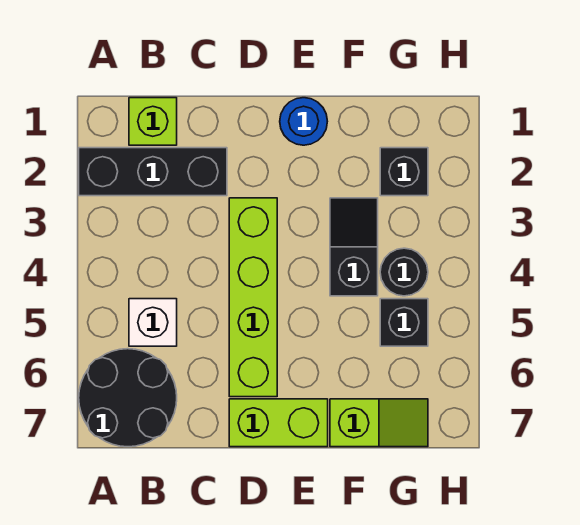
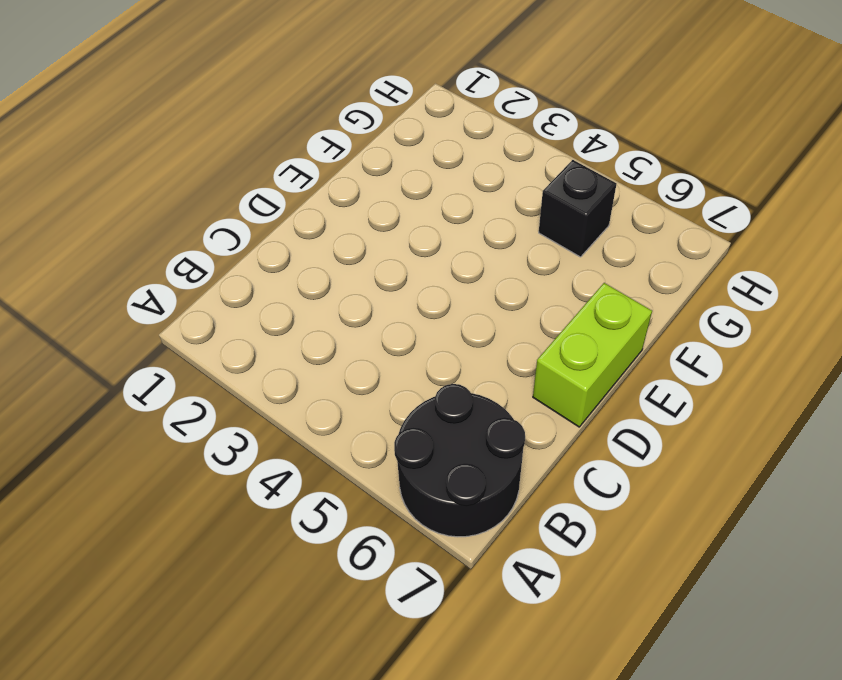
none -> black 1x3 brick [79,148,227,196]
none -> lime 1x1 brick [129,98,177,145]
none -> white 1x1 brick [129,299,177,346]

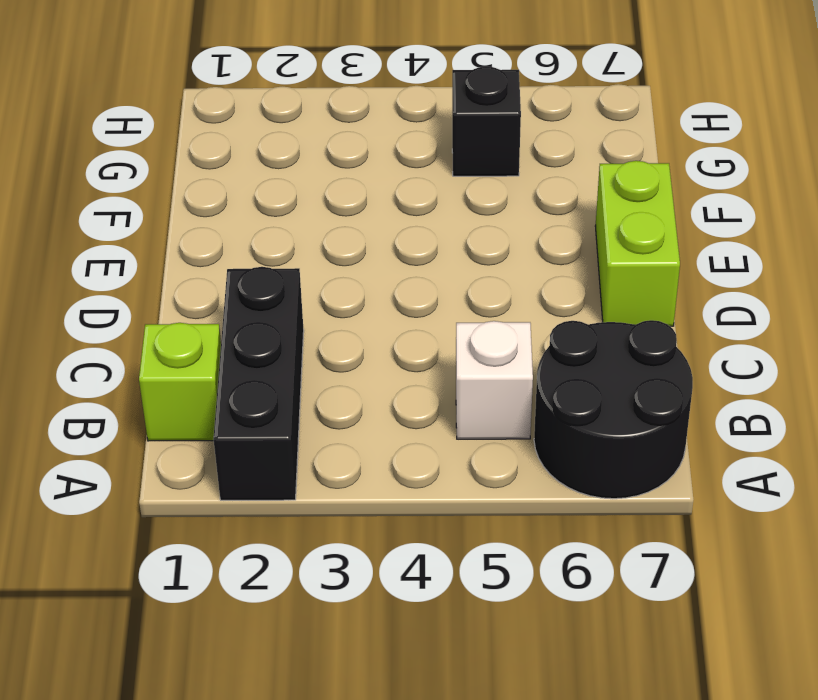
none -> lime 1x4 brick [229,198,277,397]
none -> blue 1x1 round brick [280,98,327,145]
none -> black 1x2 slope [330,198,378,296]

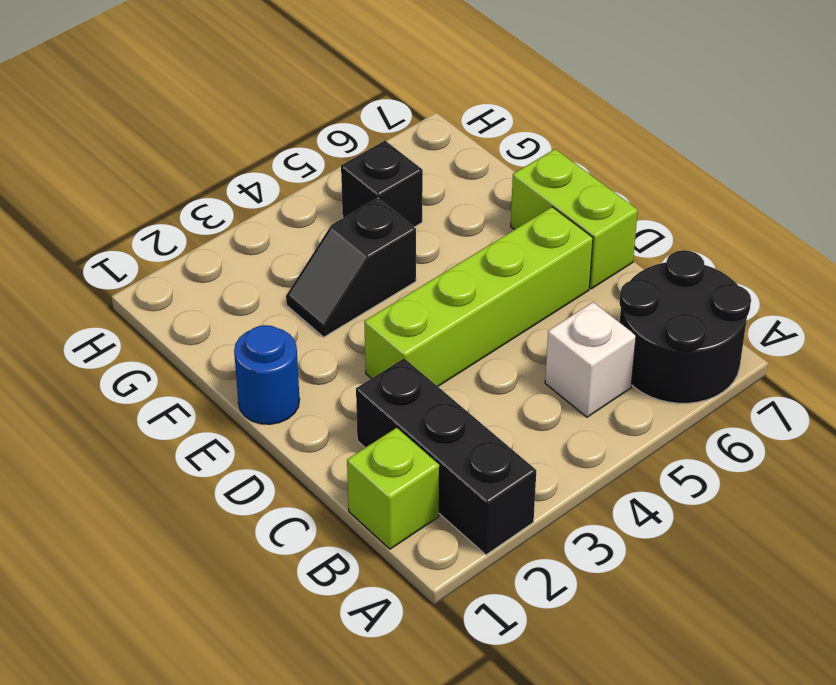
none -> lime 1x2 slope [330,399,428,447]
none -> black 1x1 brick [380,148,428,196]
none -> black 1x1 round brick [380,248,428,296]

